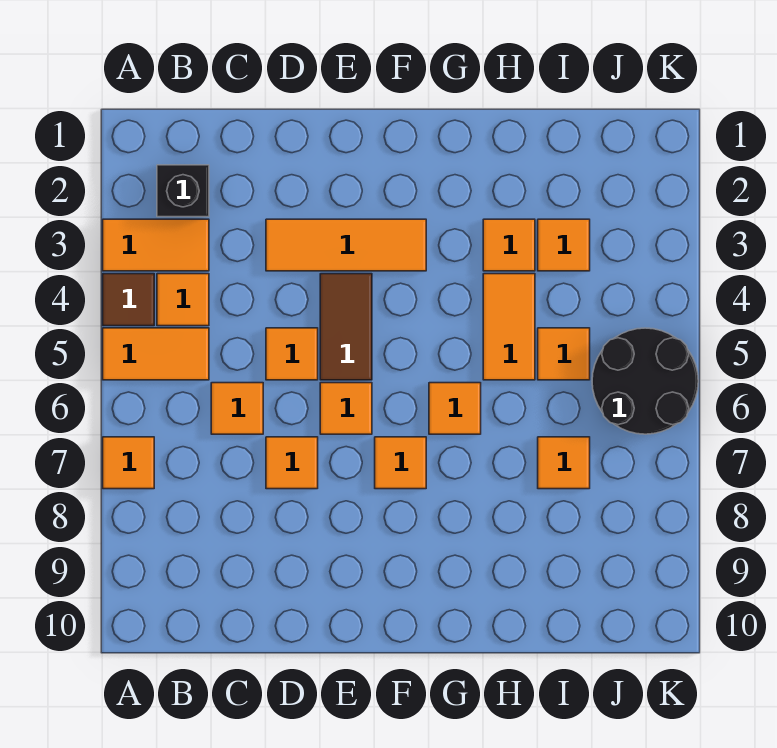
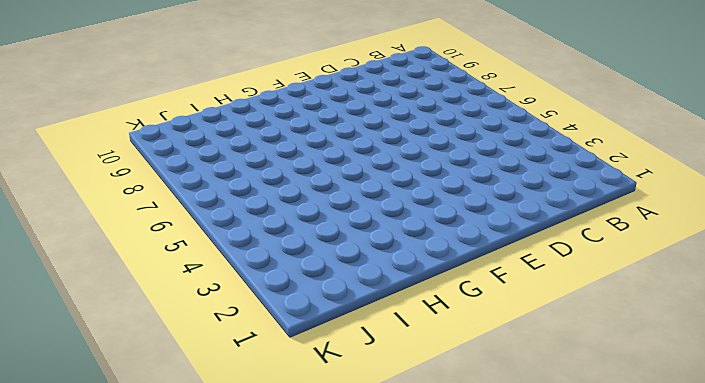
none -> orange 1x2 tile [103,219,209,271]
none -> brown 1x1 tile [103,274,154,326]
none -> orange 1x2 tile [103,328,209,380]

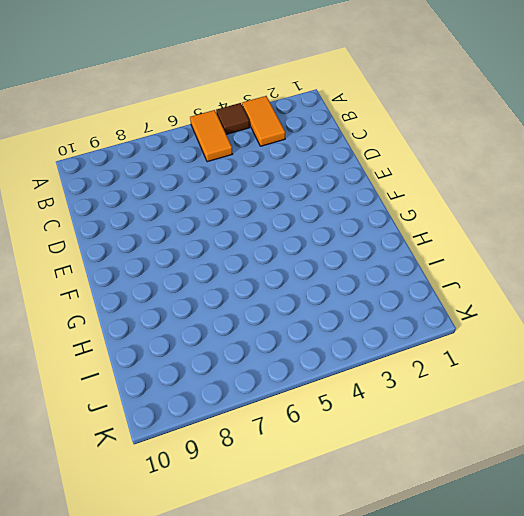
none -> orange 1x1 tile [103,437,154,489]
none -> black 1x1 brick [157,165,209,217]
none -> orange 1x1 tile [157,274,209,326]

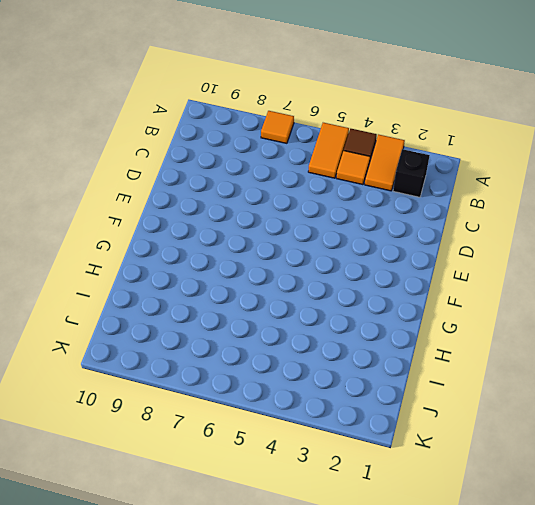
none -> orange 1x1 tile [211,383,263,434]
none -> orange 1x3 tile [266,219,426,271]
none -> orange 1x1 tile [266,328,318,380]

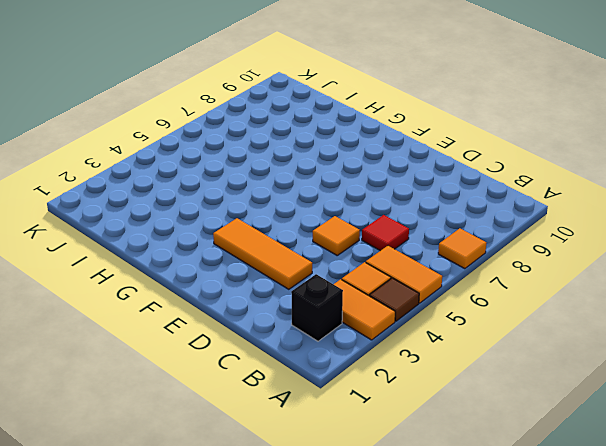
red 1x1 tile [362,215,409,251] -> orange 1x1 tile [211,383,263,434]
none -> orange 1x1 tile [266,437,318,489]
none -> brown 1x2 tile [320,274,372,380]
none -> orange 1x1 tile [320,383,372,434]

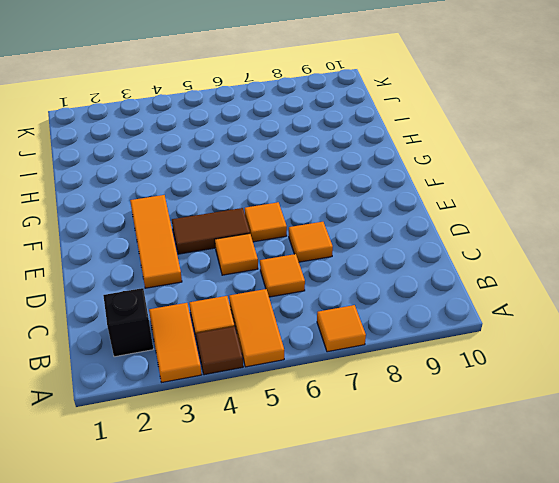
none -> orange 1x1 tile [375,437,426,489]
none -> orange 1x1 tile [429,383,481,434]
none -> orange 1x1 tile [483,219,535,271]

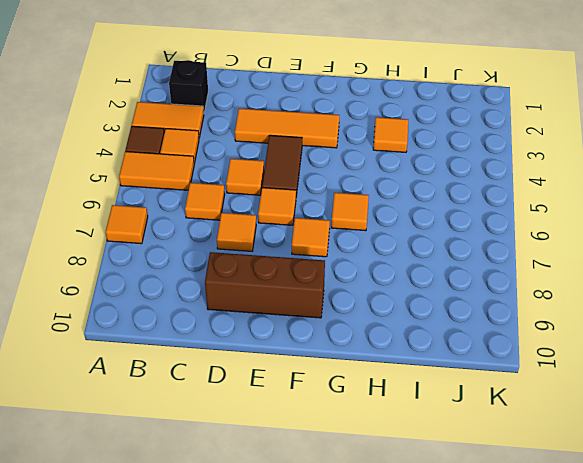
brown 1x3 brick [205,252,325,318] -> none
none -> orange 1x2 tile [483,274,535,380]
none -> orange 1x1 tile [538,219,590,271]
none -> orange 1x1 tile [538,328,590,380]

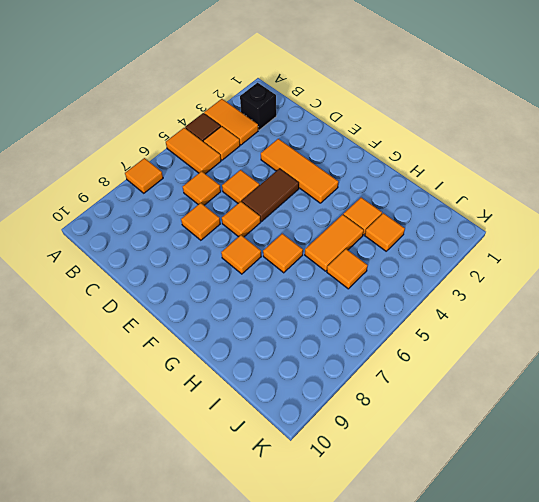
none -> orange 1x1 tile [538,437,590,489]
none -> black 2x2 round brick [592,328,698,434]

